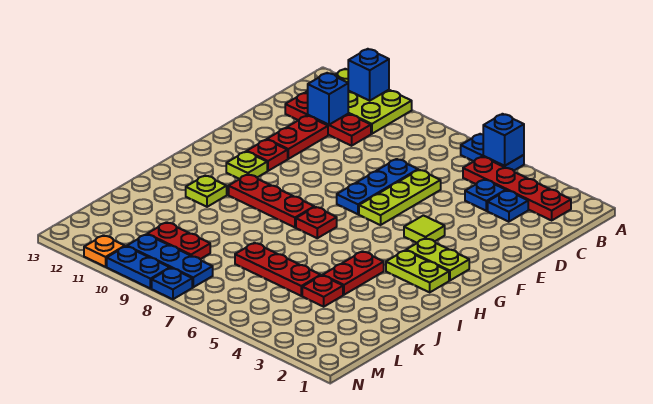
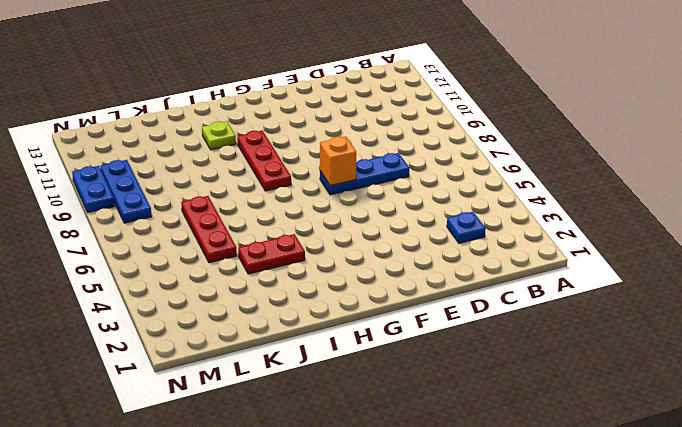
orange 1x1 brick [320,137,356,186] -> none
none -> blue 1x2 plate [461,134,524,171]
none -> lime 2x3 plate [306,69,412,134]
none -> red 1x4 plate [463,157,571,220]

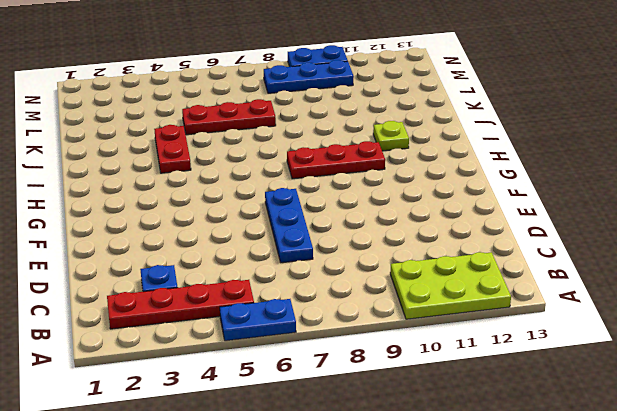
none -> blue 1x1 plate [465,179,506,211]
none -> red 1x3 plate [285,93,371,146]
none -> lime 1x3 plate [359,170,441,225]

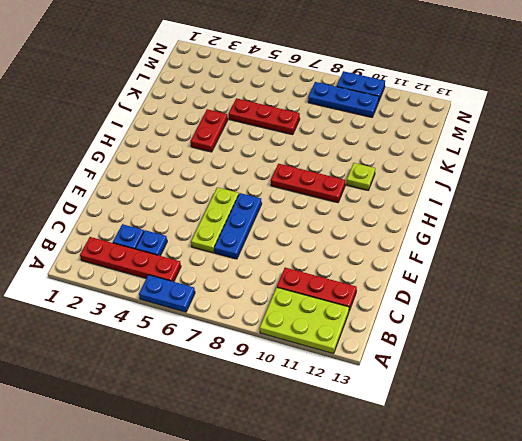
none -> red 1x2 plate [267,116,328,159]
none -> lime 1x1 tile [404,215,445,243]
none -> red 1x1 plate [247,140,288,171]

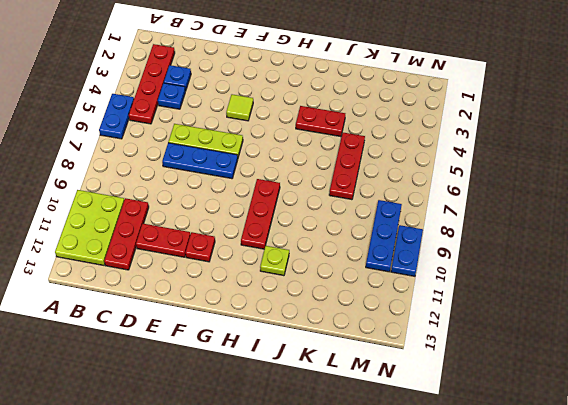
none -> lime 1x2 plate [406,238,469,280]
none -> lime 1x1 plate [226,152,267,179]
none -> lime 1x2 plate [386,250,449,292]

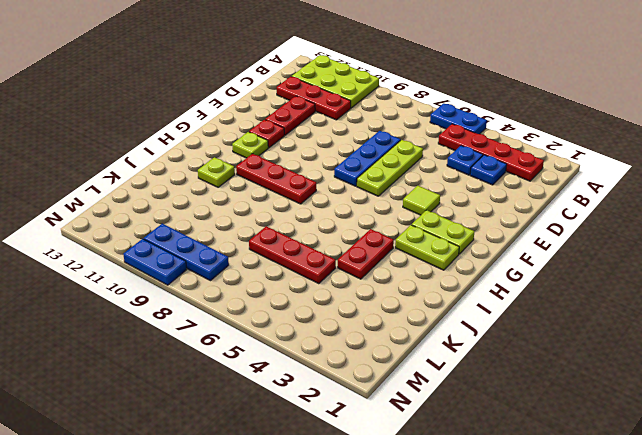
none -> red 1x1 plate [296,207,337,238]
none -> red 1x1 plate [302,275,343,307]
none -> red 1x2 plate [147,222,210,259]

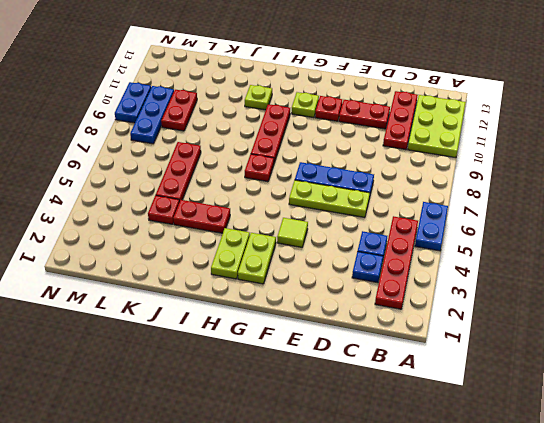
none -> blue 1x1 plate [152,268,192,299]
none -> orange 1x1 plate [84,235,125,267]
none -> blue 1x1 brick [483,114,524,166]

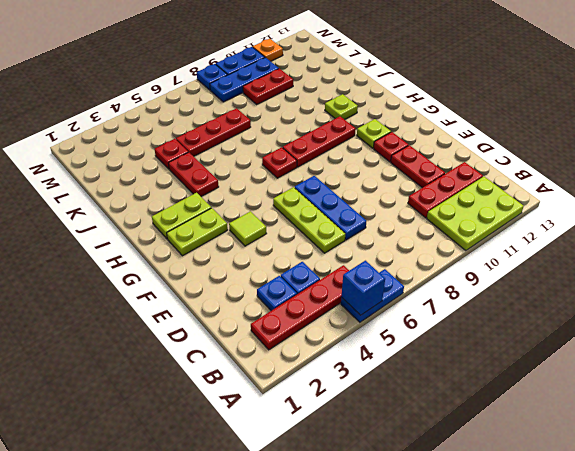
none -> blue 1x1 brick [348,49,389,101]
none -> blue 1x1 brick [308,73,348,125]

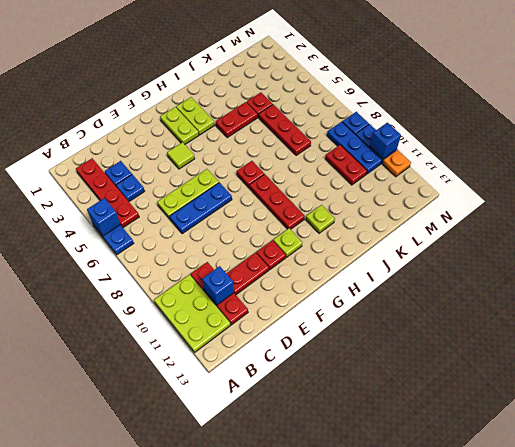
blue 1x1 brick [370,123,401,159] -> blue 1x1 brick moved to [348,49,389,101]

